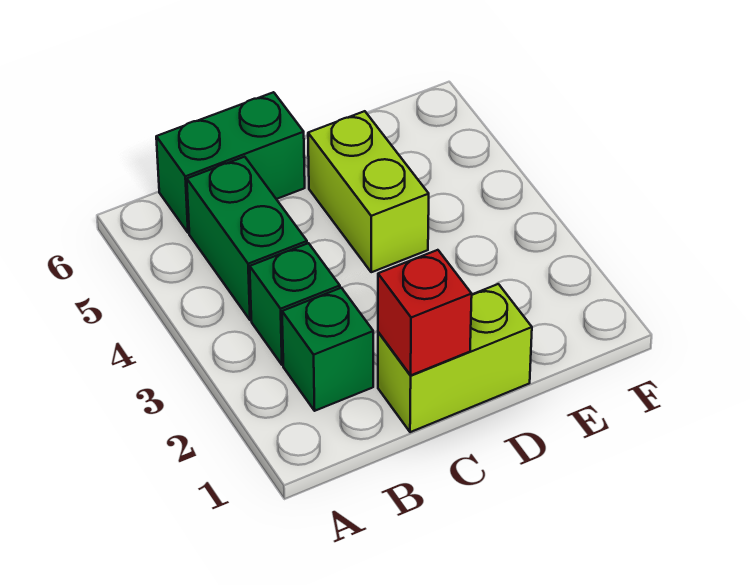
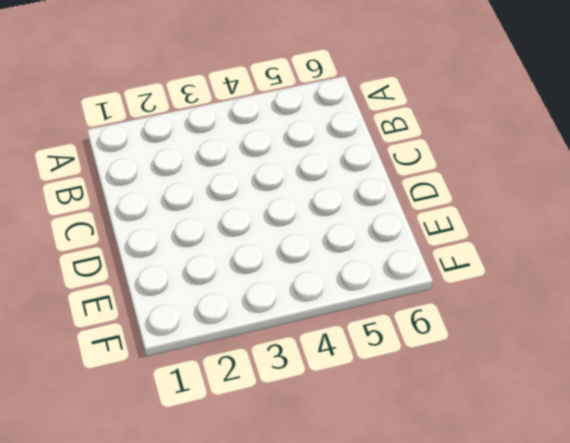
none -> green 1x1 brick [282,288,373,411]
none -> green 1x1 brick [250,243,340,365]

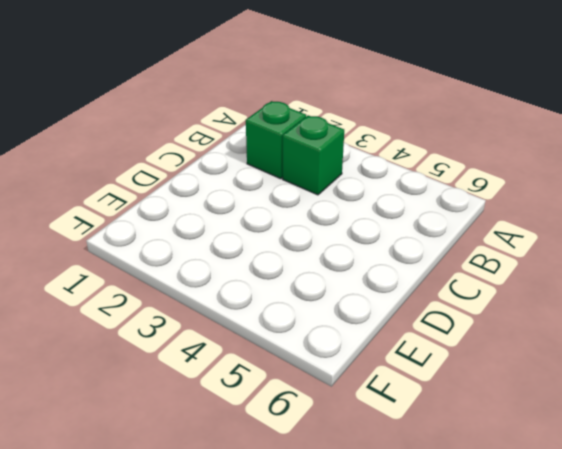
none -> green 1x2 brick [187,157,307,320]
none -> green 1x2 brick [156,92,305,233]

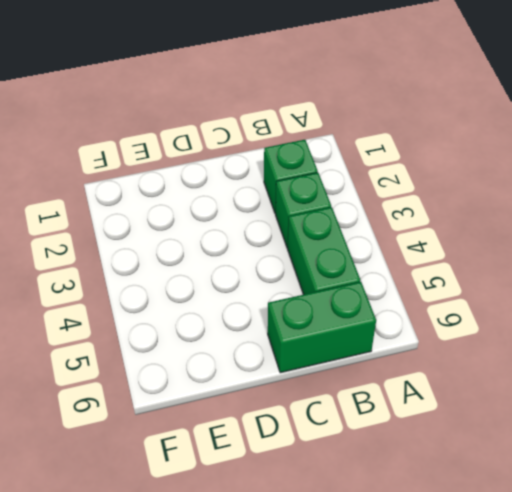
none -> lime 1x2 brick [378,284,532,432]
none -> lime 1x2 brick [308,111,429,272]

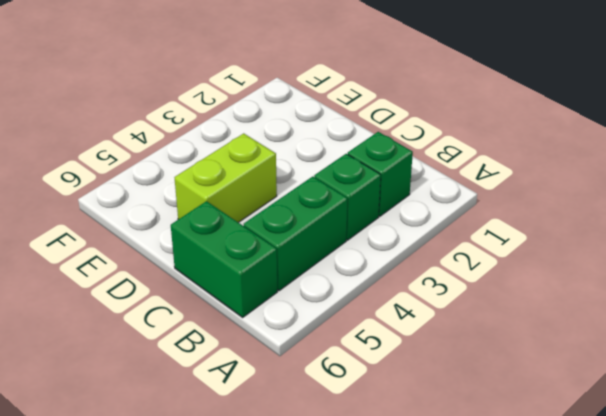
none -> lime 1x2 brick [378,284,532,432]
none -> red 1x1 brick [378,250,472,375]

